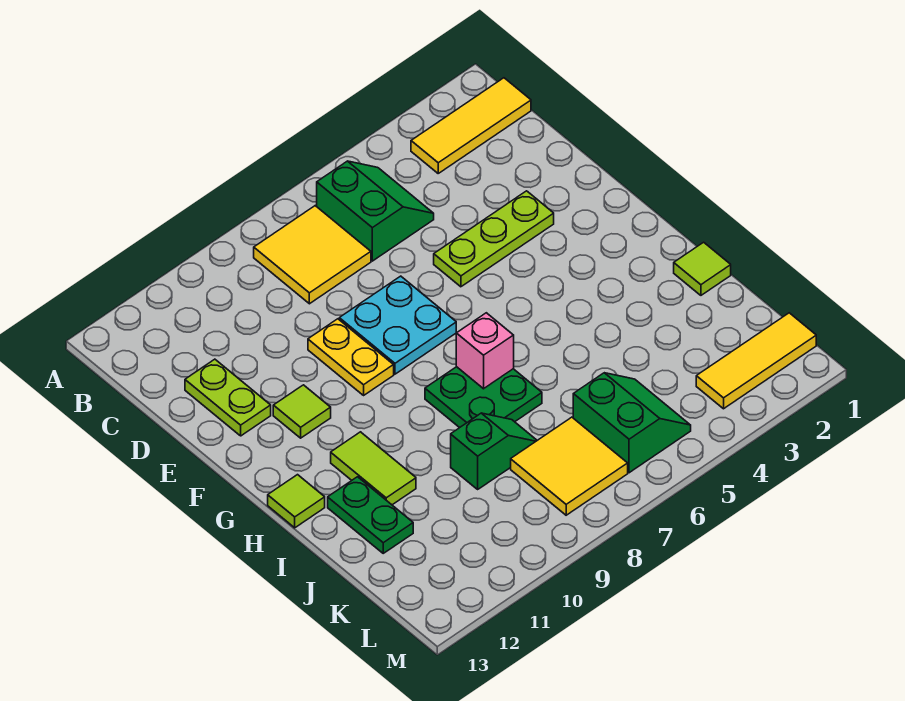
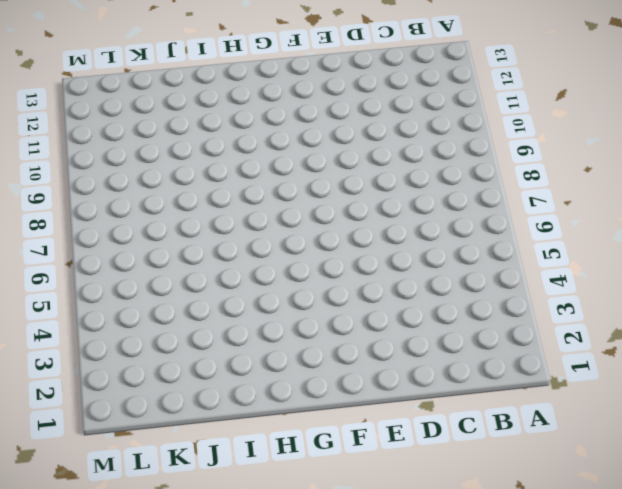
none -> yellow 1x3 tile [411,78,531,173]
none -> green 2x2 slope [317,161,434,261]
none -> yellow 2x2 tile [254,206,371,304]

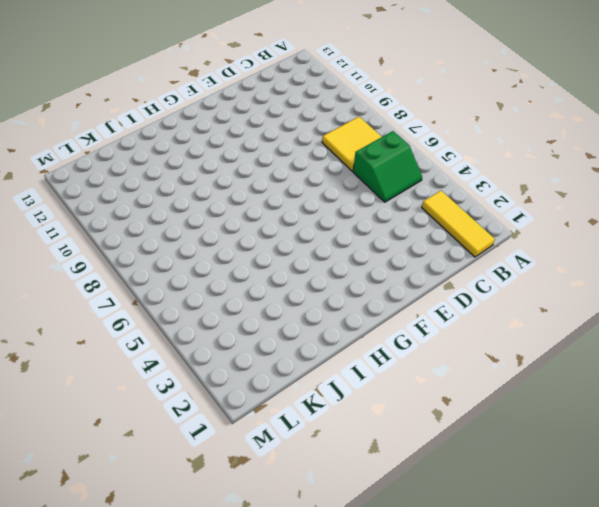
none -> lime 1x2 plate [185,359,271,436]
none -> lime 1x3 plate [434,191,554,287]
none -> cyan 2x2 plate [339,276,456,374]

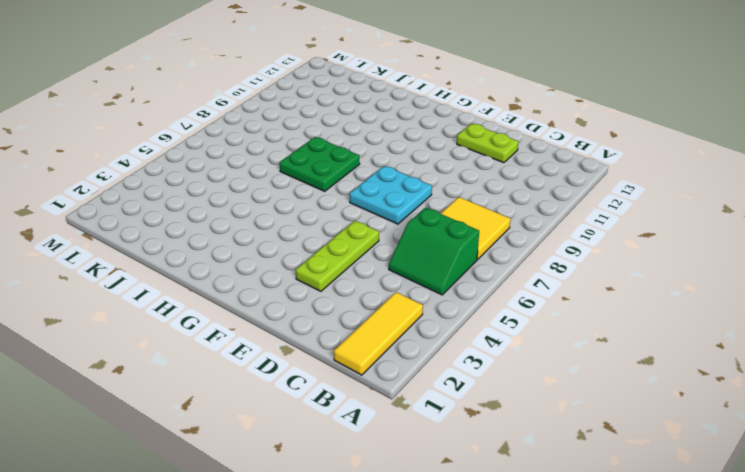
none -> yellow 1x2 plate [308,319,394,395]
none -> lime 1x1 tile [273,385,331,438]
none -> lime 1x2 tile [331,432,416,505]

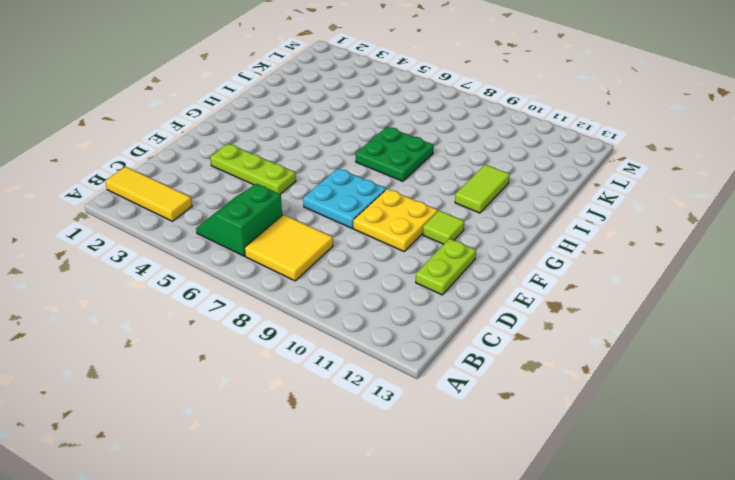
yellow 2x2 plate [353,189,438,251] -> yellow 1x2 plate [308,319,394,395]
none -> lime 1x1 tile [268,475,325,528]
none -> lime 1x1 tile [674,242,731,295]
none -> green 1x2 plate [328,477,413,553]

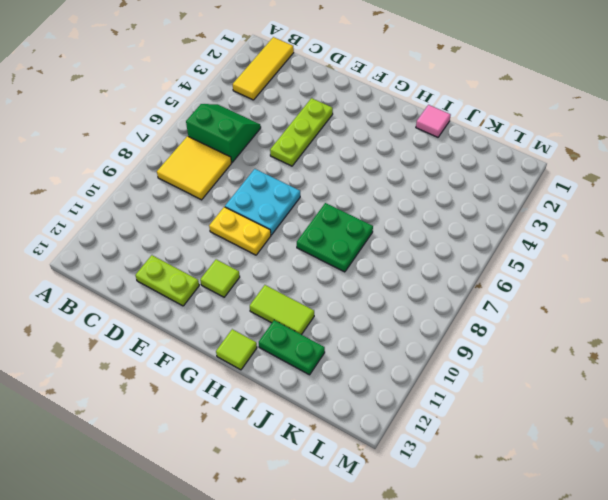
pink 1x1 tile [416,105,451,137] -> lime 1x1 tile [674,242,731,295]
none -> green 1x2 slope [451,413,537,489]
none -> green 2x2 slope [573,373,691,473]
none -> yellow 2x2 tile [511,417,628,515]

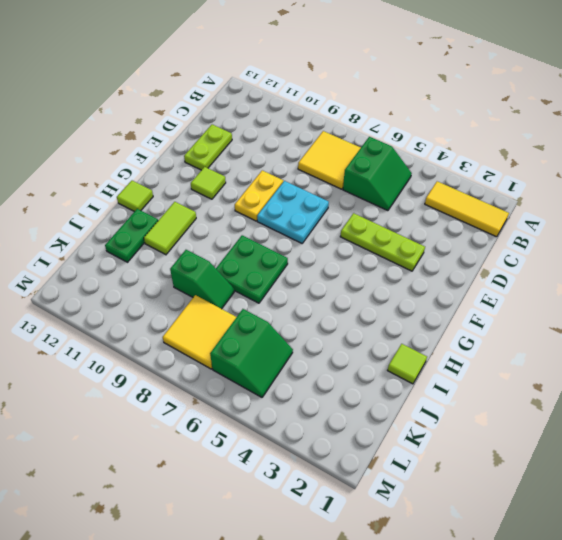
none -> yellow 1x3 tile [696,313,816,409]
none -> pink 1x1 brick [456,313,514,389]

